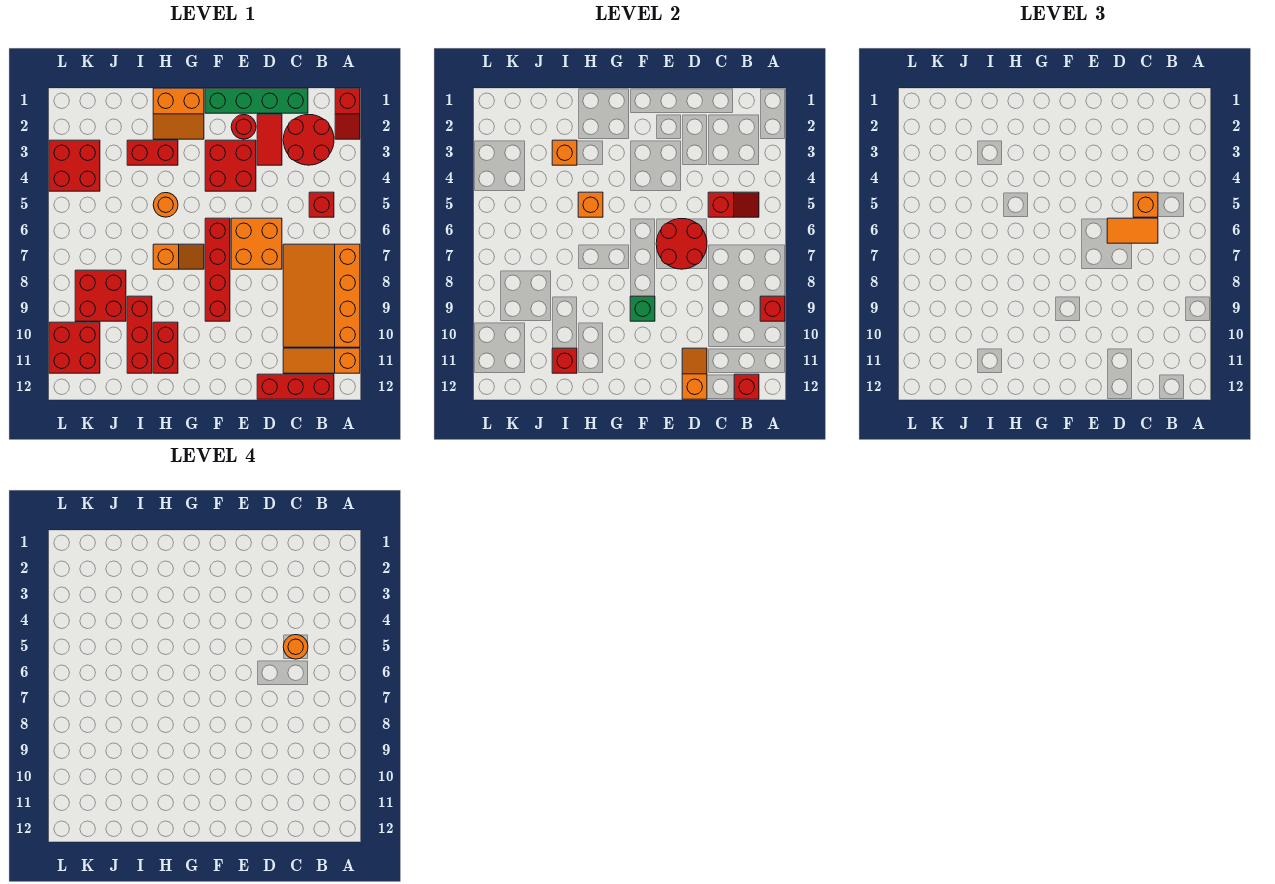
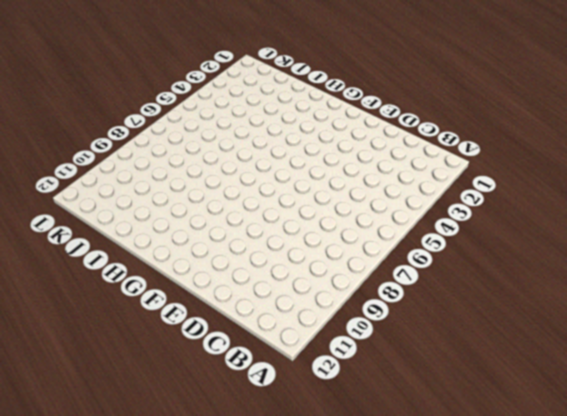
none -> red 1x2 slope [335,88,360,139]
none -> orange 3x4 slope [283,244,360,347]
none -> orange 1x3 slope [283,348,360,373]
none -> red 2x2 round brick [283,115,334,165]

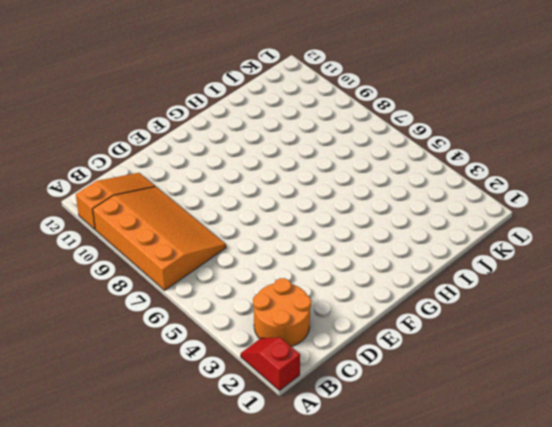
orange 2x2 round brick [253,278,311,346] -> red 2x2 round brick [283,115,334,165]
none -> red 1x1 brick [309,192,334,217]
none -> red 1x3 brick [257,374,334,399]
none -> green 1x4 brick [205,88,308,113]
none -> red 1x2 tile [257,114,282,165]

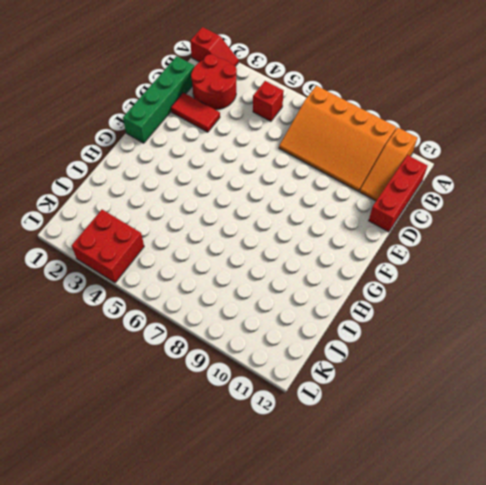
none -> orange 2x2 brick [231,218,282,269]
none -> red 1x1 round brick [231,115,256,139]
none -> red 2x2 brick [205,140,256,191]
none -> red 1x4 brick [205,218,230,321]

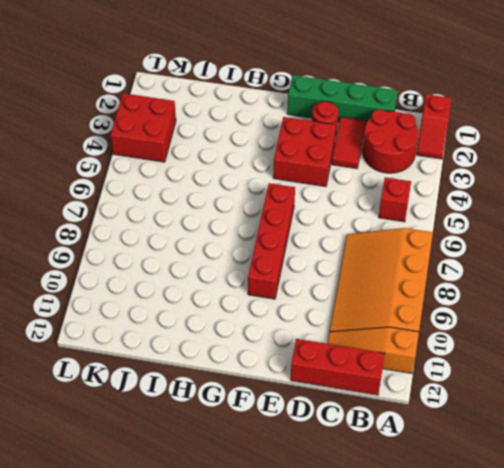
none -> orange 2x2 brick [231,218,282,269]
none -> orange 2x2 slope [153,88,204,139]
none -> orange 1x2 slope [153,244,204,269]
none -> red 1x2 brick [127,140,178,165]

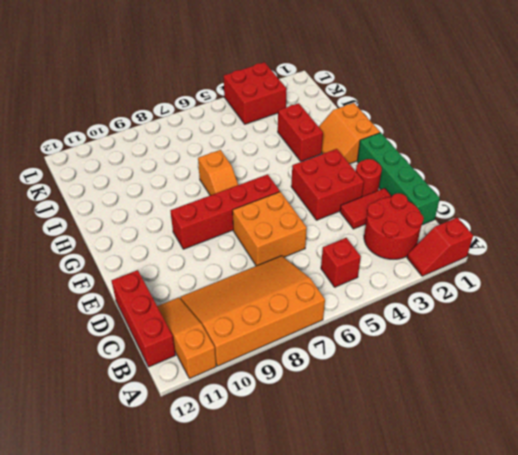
none -> orange 1x1 round brick [153,193,178,217]
none -> red 1x2 brick [153,322,178,373]
none -> red 1x3 brick [127,296,152,373]
none -> red 2x2 brick [75,270,126,321]

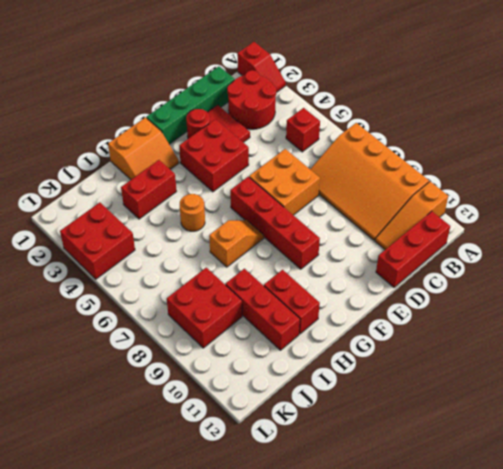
none -> red 2x2 brick [49,322,100,373]
none -> red 1x1 brick [760,296,785,321]
none -> red 1x2 slope [708,192,759,217]
none -> red 1x1 brick [734,374,759,399]

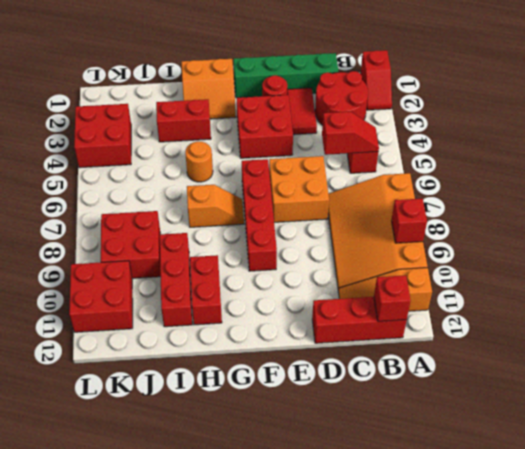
none -> red 2x2 round brick [656,219,707,269]
none -> orange 1x2 slope [682,348,707,399]
none -> green 1x1 brick [630,296,655,321]
none -> orange 1x1 brick [578,192,603,217]

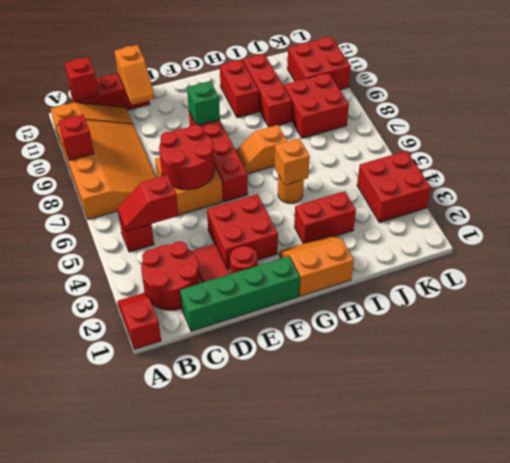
none -> orange 1x1 brick [552,140,577,165]
none -> red 1x1 brick [552,348,577,373]
none -> orange 1x1 brick [1133,192,1158,217]
none -> orange 1x2 tile [1107,218,1158,243]

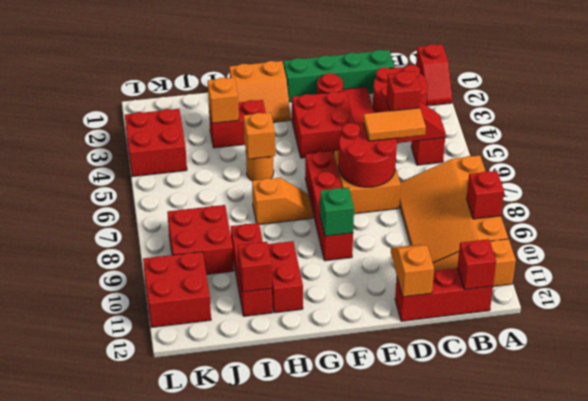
red 1x1 brick [386,71,421,111] -> orange 1x1 brick [1133,192,1158,217]
none -> orange 1x1 round brick [283,635,308,659]

